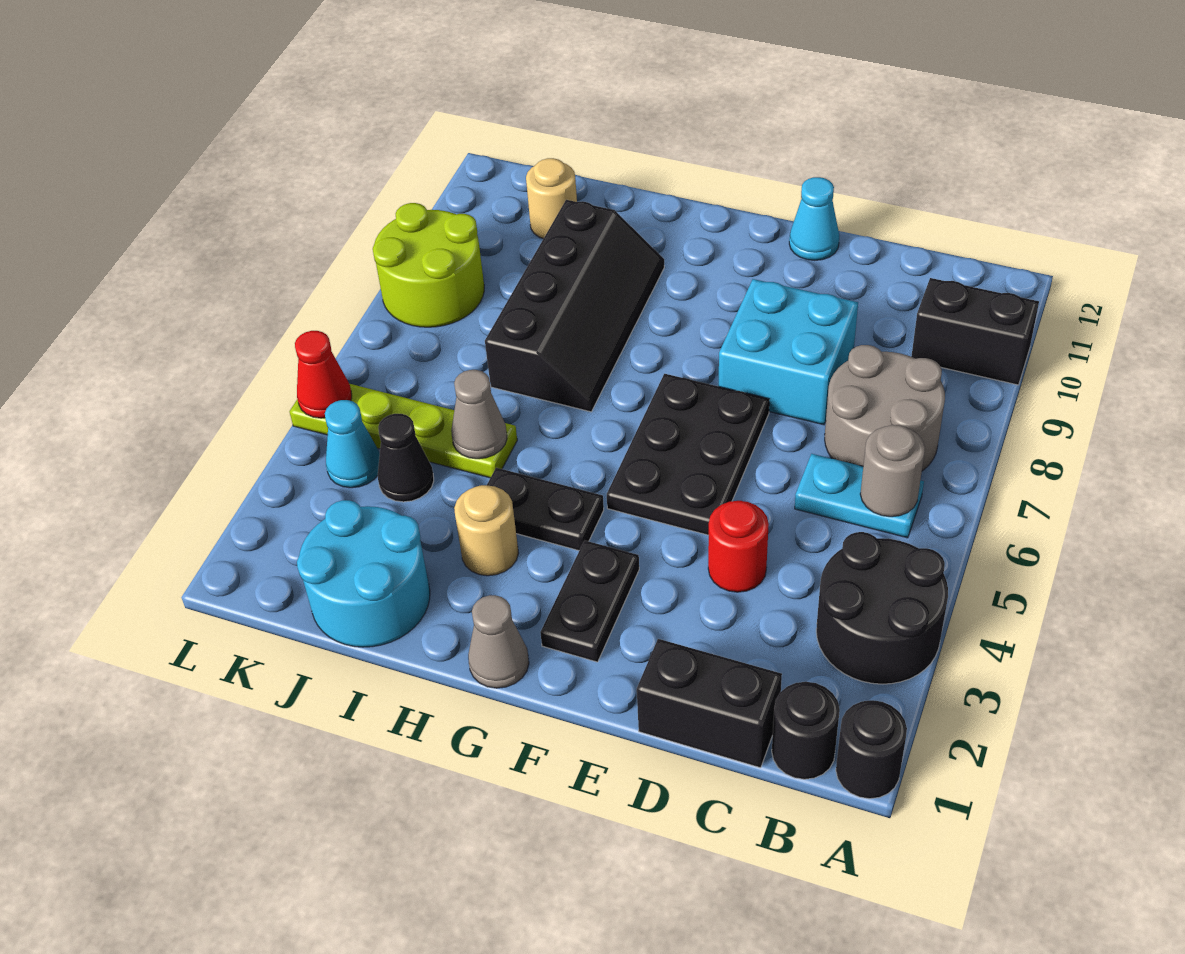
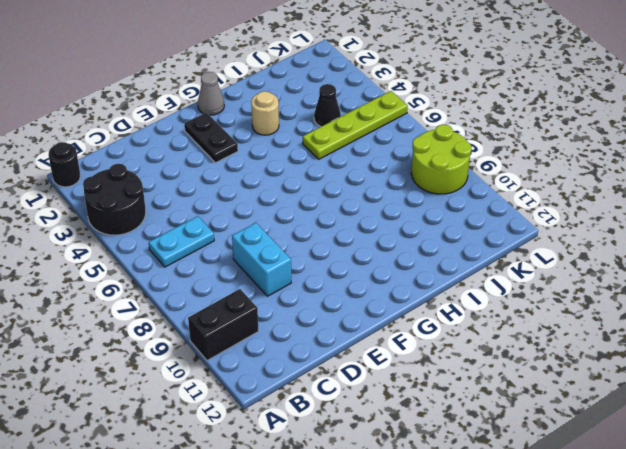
cyan 1x2 brick [232,223,291,296] -> cyan 2x2 brick [719,279,858,425]
none -> black 1x1 round brick [772,682,840,779]
none -> grey 2x2 round brick [825,345,945,471]
none -> black 1x2 brick [637,639,782,768]

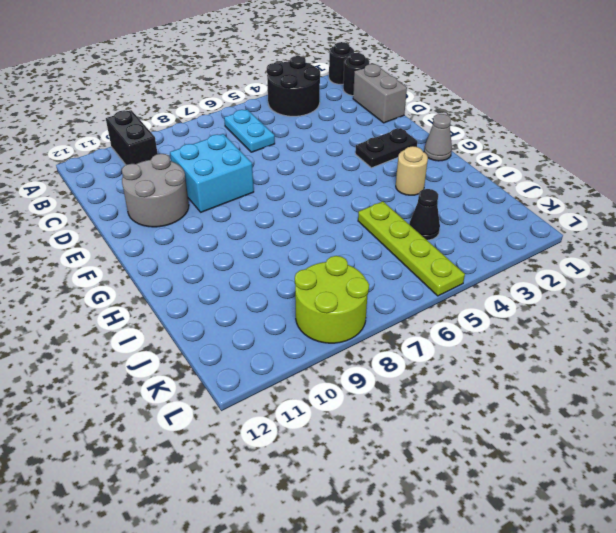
grey 1x2 brick [353,64,407,123] -> black 1x2 brick [637,639,782,768]
grey 2x2 round brick [122,154,189,227] -> grey 2x2 round brick moved to [825,345,945,471]
none -> red 1x1 round brick [708,501,769,592]
none -> black 2x3 plate [607,374,769,535]
none -> cyan 1x1 cone [789,177,839,260]

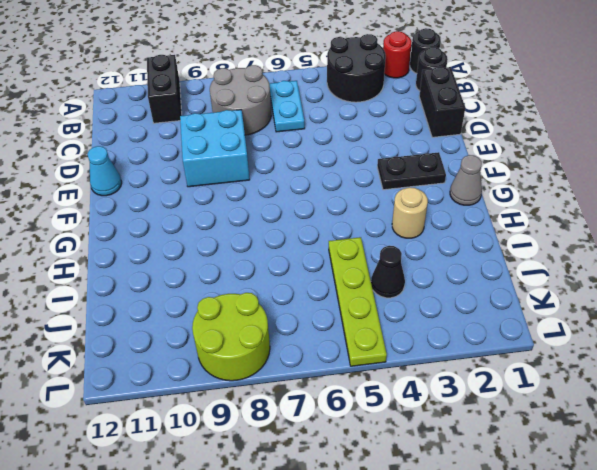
red 1x1 round brick [383,31,412,78] -> red 1x1 round brick moved to [708,501,769,592]
none -> black 2x3 plate [607,374,769,535]
none -> black 1x2 plate [487,468,604,550]
none -> black 2x4 slope [485,200,664,412]

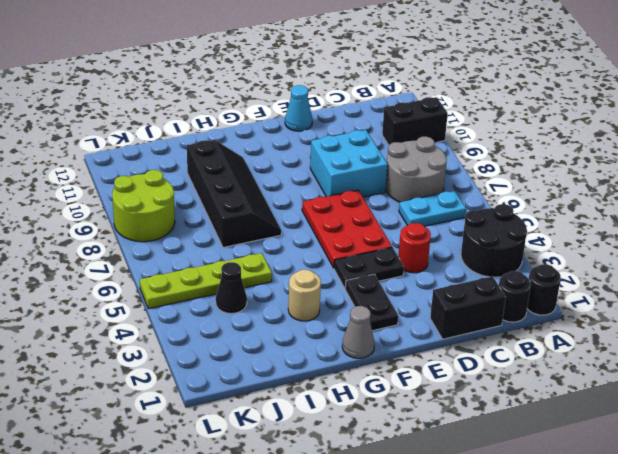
black 1x2 plate [334,247,404,288] -> black 1x2 plate moved to [487,468,604,550]
red 2x3 plate [302,190,392,268] -> black 2x3 plate [607,374,769,535]
none -> cyan 2x2 round brick [297,500,430,647]
none -> tan 1x1 round brick [526,158,577,239]
none -> cyan 1x1 cone [325,400,380,488]

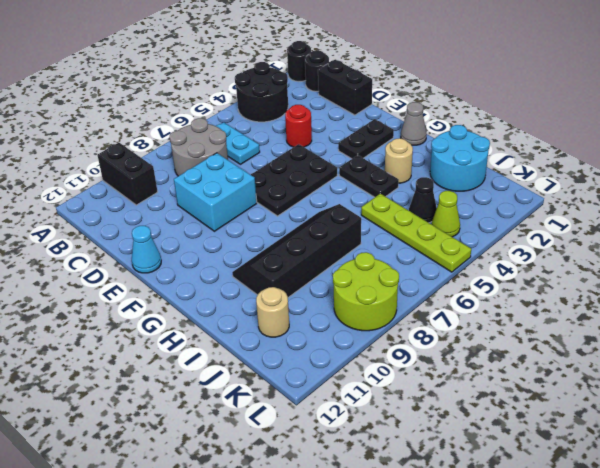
lime 1x1 cone [432,191,460,237] -> cyan 1x1 cone [325,400,380,488]
none -> grey 1x1 round brick [860,425,925,517]
none -> grey 1x1 cone [451,370,507,459]
none -> red 1x1 cone [295,331,352,418]

